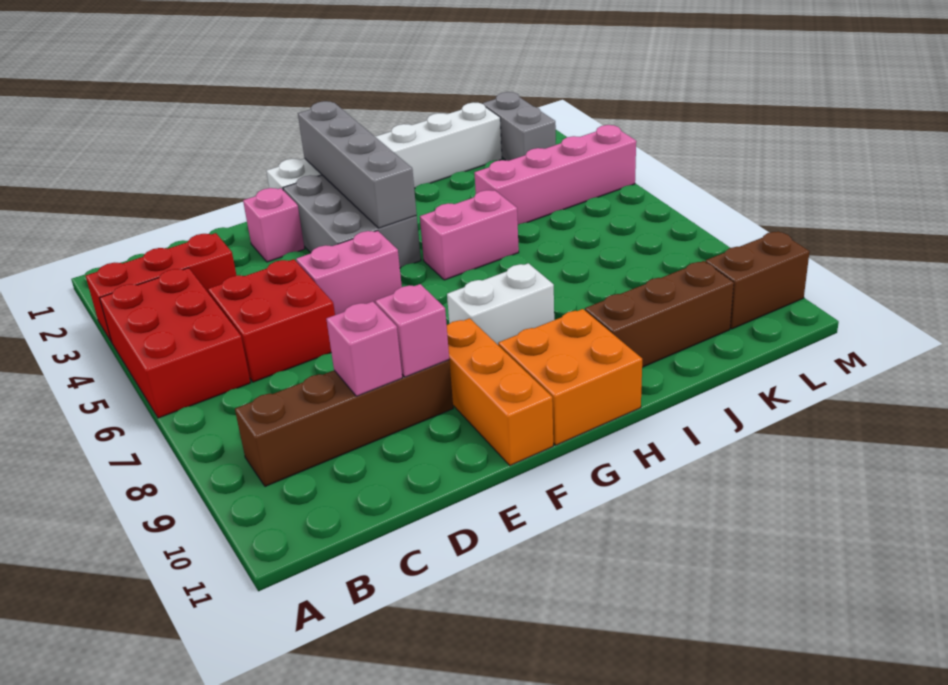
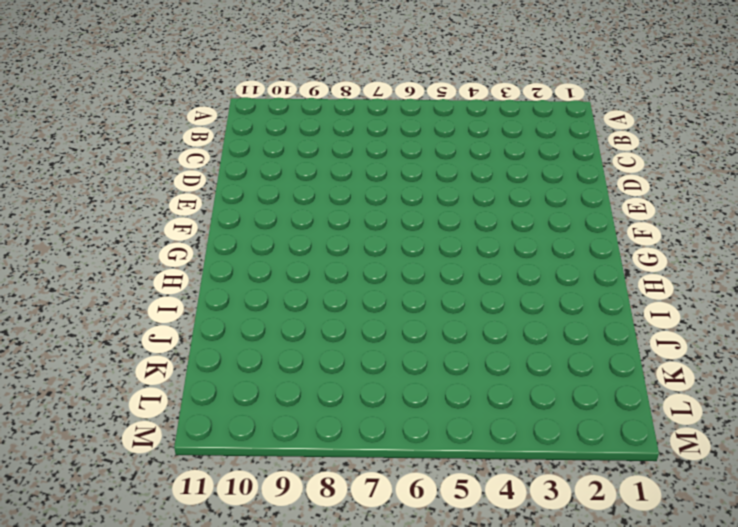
none -> red 1x3 brick [86,233,237,342]
none -> red 2x3 brick [100,268,250,418]
none -> brown 1x4 brick [235,360,453,486]

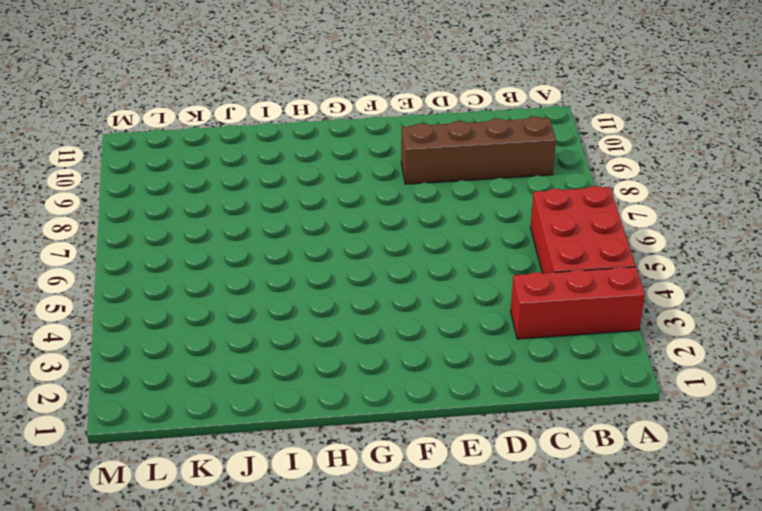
none -> red 2x2 brick [208,259,335,382]
none -> pink 1x1 brick [243,188,305,262]
none -> pink 1x2 brick [296,231,402,315]

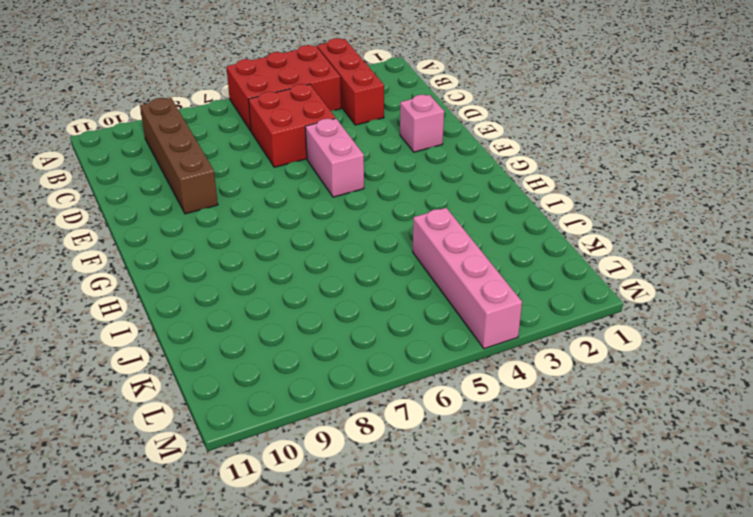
none -> white 1x6 brick [266,102,502,190]
none -> grey 2x3 brick [283,175,421,268]
none -> orange 1x3 brick [447,318,553,465]

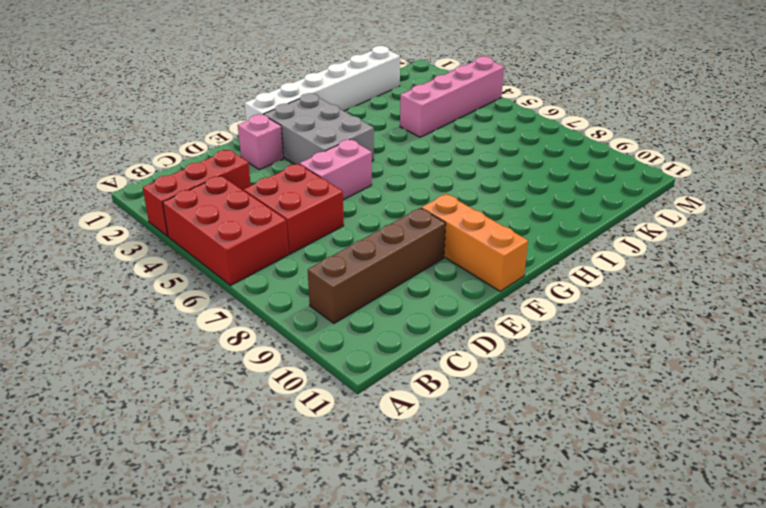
none -> white 1x2 brick [447,263,554,345]
none -> orange 2x2 brick [498,309,642,445]
none -> pink 1x2 brick [420,190,519,280]

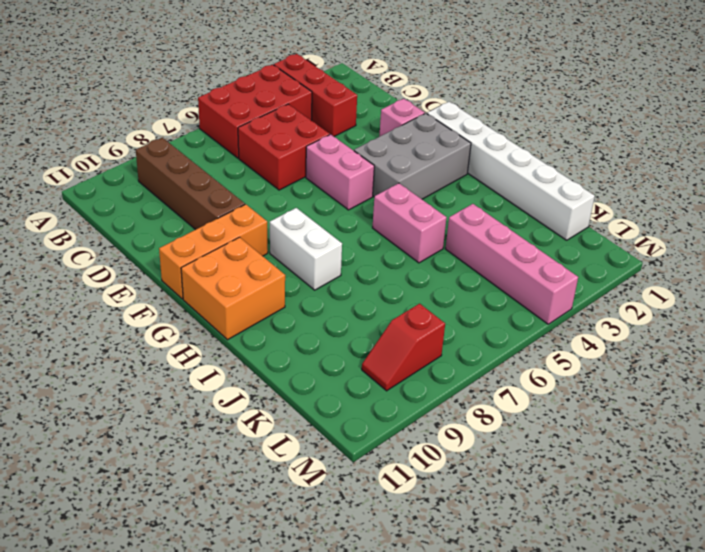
red 1x2 slope [362,304,445,391] -> none
none -> brown 1x3 brick [585,261,734,367]
none -> grey 1x2 brick [482,92,556,161]
none -> brown 1x2 brick [705,231,810,329]

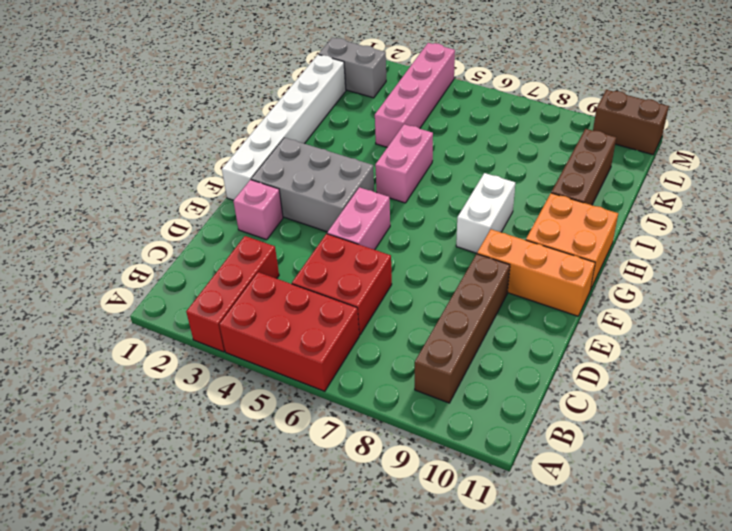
brown 1x2 brick [593,90,669,155] -> brown 1x2 brick turned to [705,231,810,329]
none -> pink 1x1 brick [326,301,402,396]
none -> pink 1x1 brick [375,284,449,377]
none -> grey 1x4 brick [298,101,417,228]

